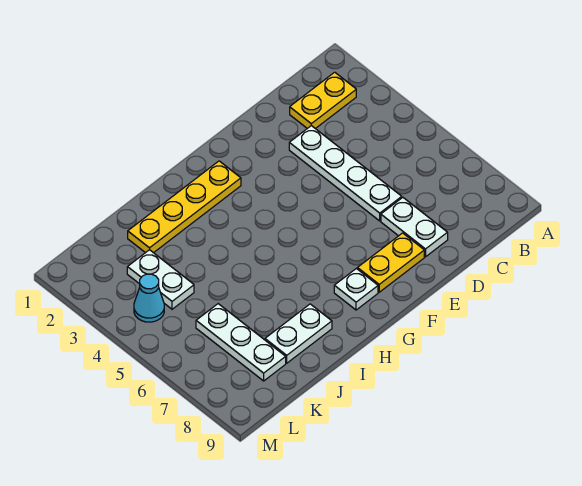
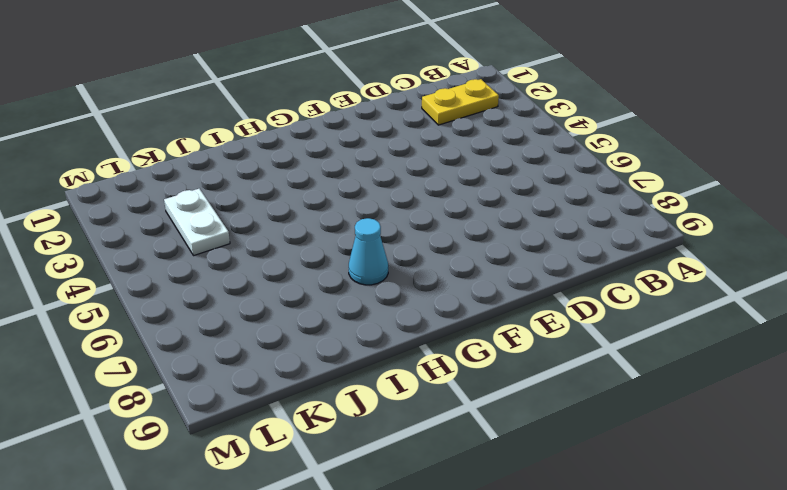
cyan 1x1 cone [349,218,388,285] -> cyan 1x1 cone moved to [134,274,164,322]
none -> white 1x4 plate [289,126,402,221]
none -> white 1x2 plate [381,197,448,257]

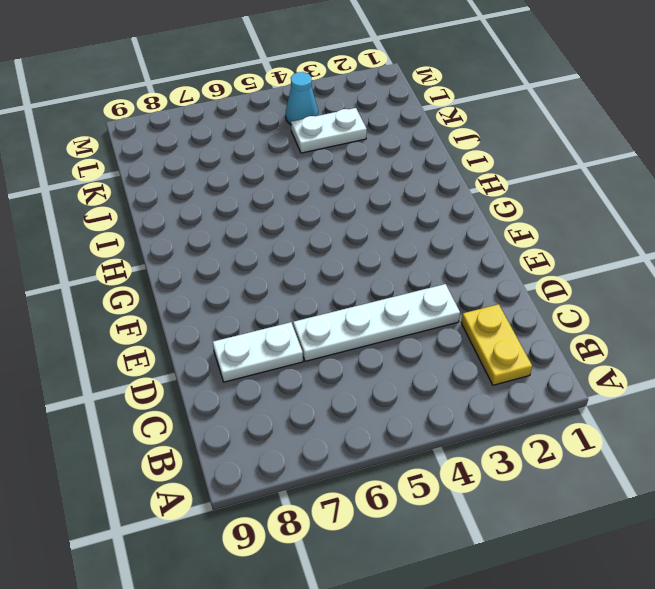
none -> yellow 1x2 plate [357,233,424,292]
none -> yellow 1x4 plate [128,161,241,253]

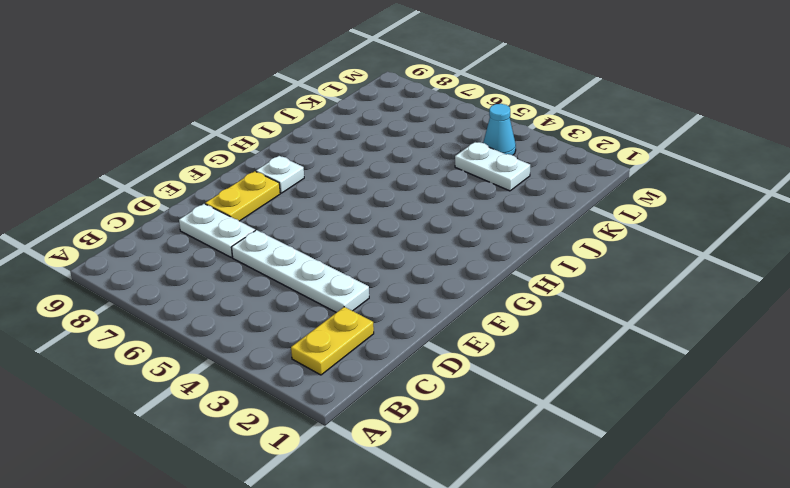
none -> yellow 1x4 plate [128,161,241,253]
none -> white 1x2 plate [265,304,332,363]

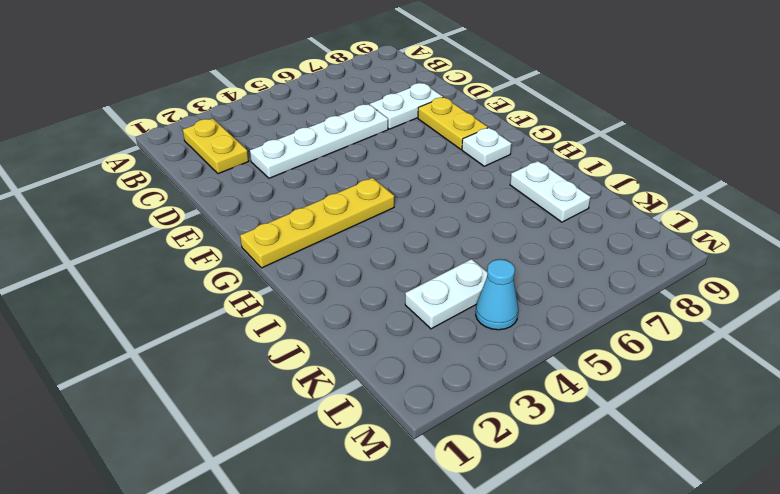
yellow 1x4 plate [240,178,394,268] -> yellow 1x4 plate turned to [128,161,241,253]
none -> white 1x3 plate [196,304,286,381]

